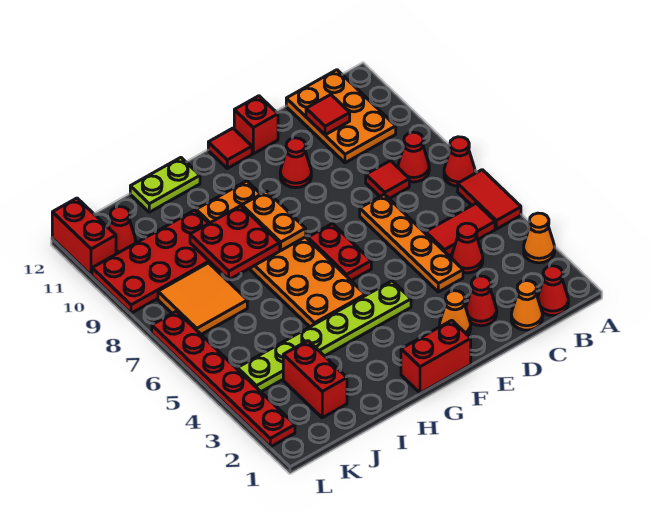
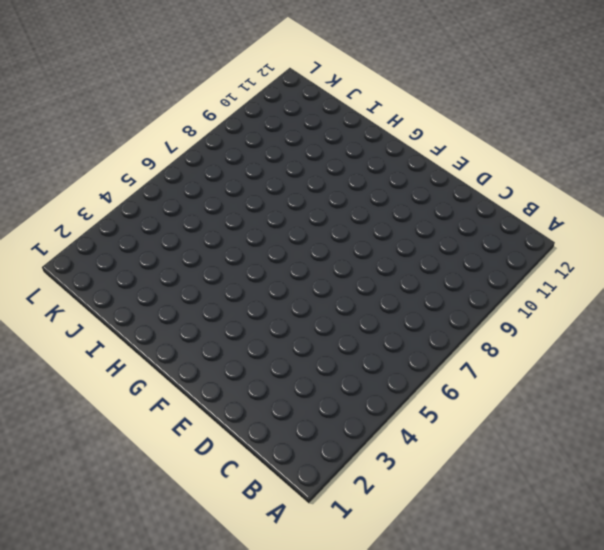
none -> orange 1x1 cone [524,213,555,263]
none -> red 1x2 tile [458,170,521,229]
none -> red 1x1 cone [444,137,475,186]
none -> red 1x1 cone [538,266,568,316]

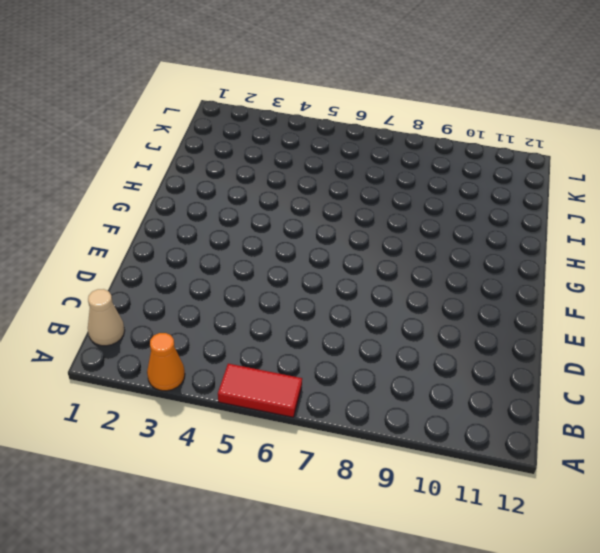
tan 1x1 cone [88,289,125,346] -> red 1x1 cone [538,266,568,316]
none -> red 1x1 cone [444,137,475,186]
none -> red 1x2 tile [425,203,495,256]
none -> red 1x1 cone [398,132,429,182]
none -> orange 2x3 plate [286,70,396,163]

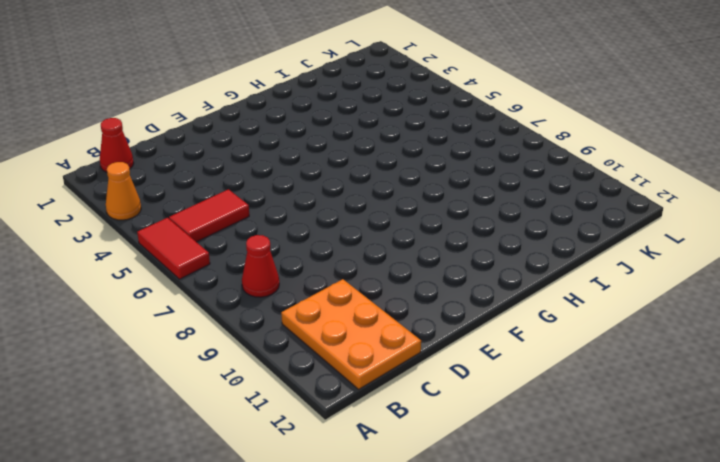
none -> red 1x1 cone [444,137,475,186]
none -> orange 1x1 cone [511,281,542,330]
none -> red 1x1 cone [452,223,483,273]
none -> red 1x1 tile [366,161,409,199]

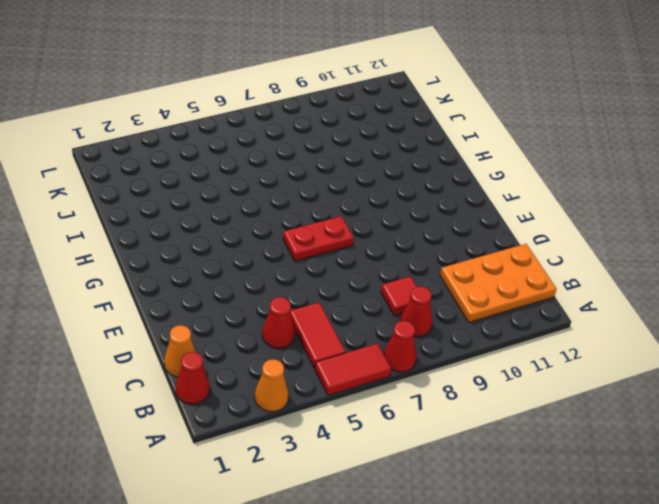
none -> red 1x1 cone [466,276,497,326]
none -> orange 1x4 plate [360,194,463,292]
none -> orange 1x1 cone [439,291,471,335]
none -> red 1x1 cone [280,138,311,188]

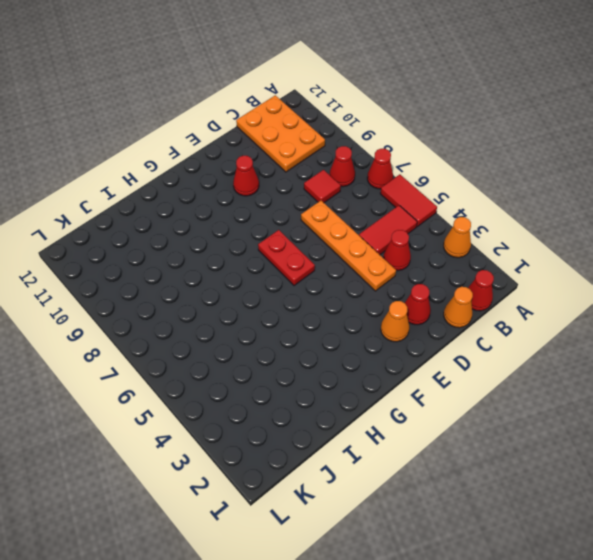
none -> red 1x1 brick [234,96,278,154]
none -> red 1x2 brick [401,320,471,393]
none -> lime 1x6 plate [237,281,411,392]
none -> red 1x1 tile [208,128,252,168]

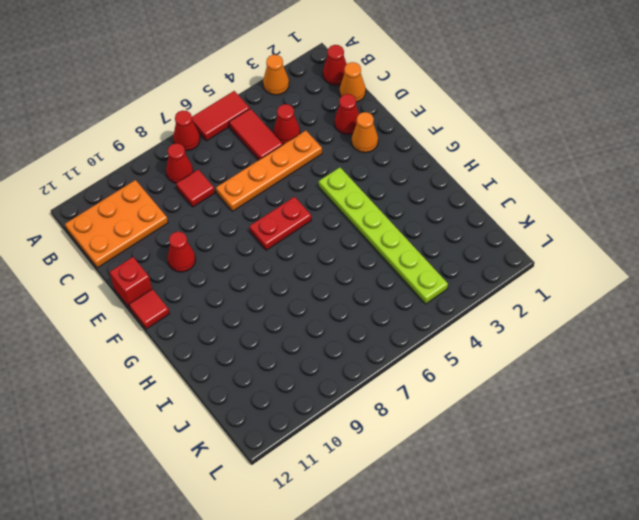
none -> red 1x2 brick [401,320,471,393]
none -> orange 2x6 plate [196,181,365,327]
none -> lime 1x2 plate [130,158,200,212]
none -> red 2x4 plate [92,210,215,313]

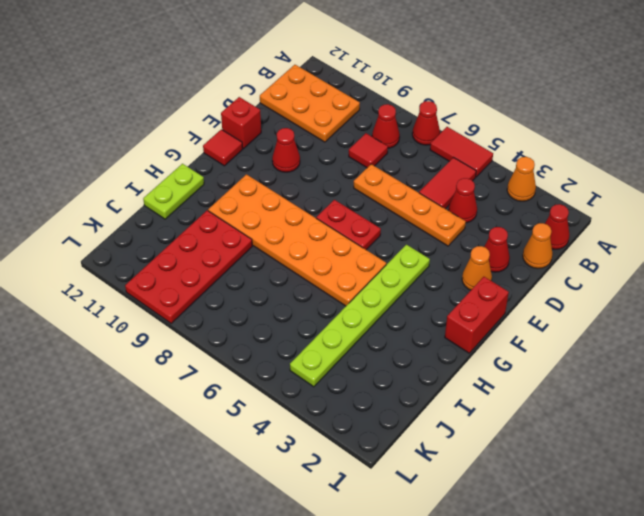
none -> red 1x2 brick [283,341,347,418]
none -> orange 2x2 tile [158,263,247,334]
none -> red 1x1 cone [108,207,136,254]
none -> red 1x6 plate [152,311,295,447]

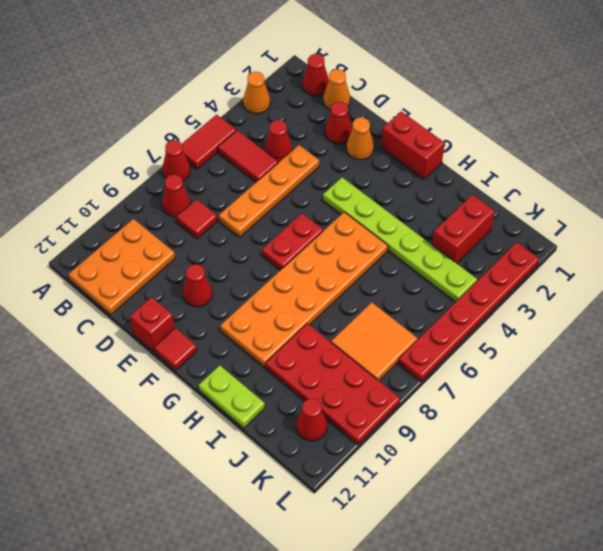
none -> red 1x2 brick [52,198,116,275]
none -> red 1x1 tile [306,95,350,135]
none -> orange 1x2 plate [242,191,306,250]
none -> red 2x2 plate [190,206,280,280]

